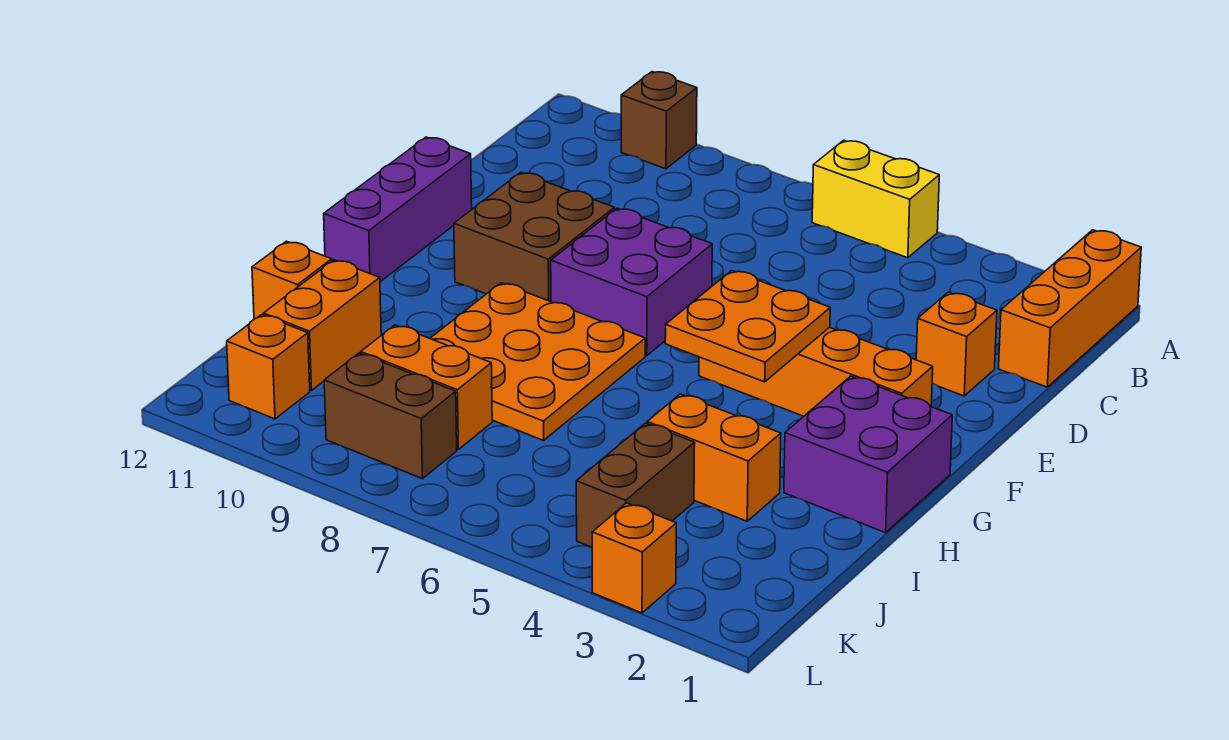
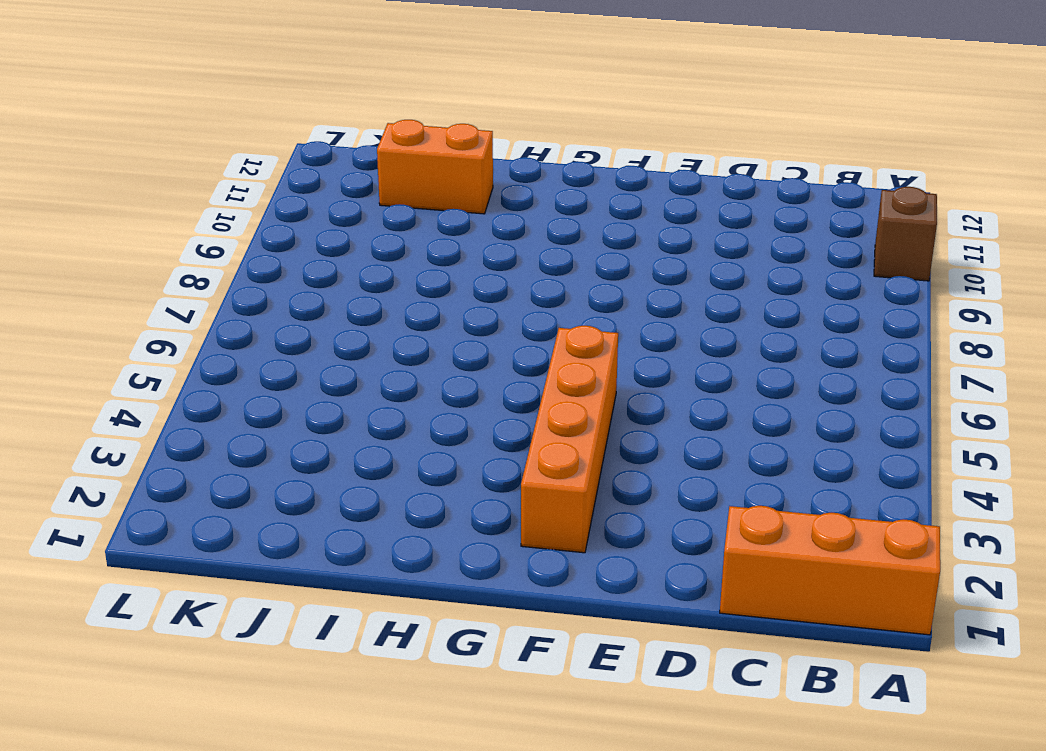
none -> yellow 1x2 brick [812,140,939,258]
none -> orange 1x1 brick [916,292,997,396]
none -> purple 2x2 brick [551,208,712,356]

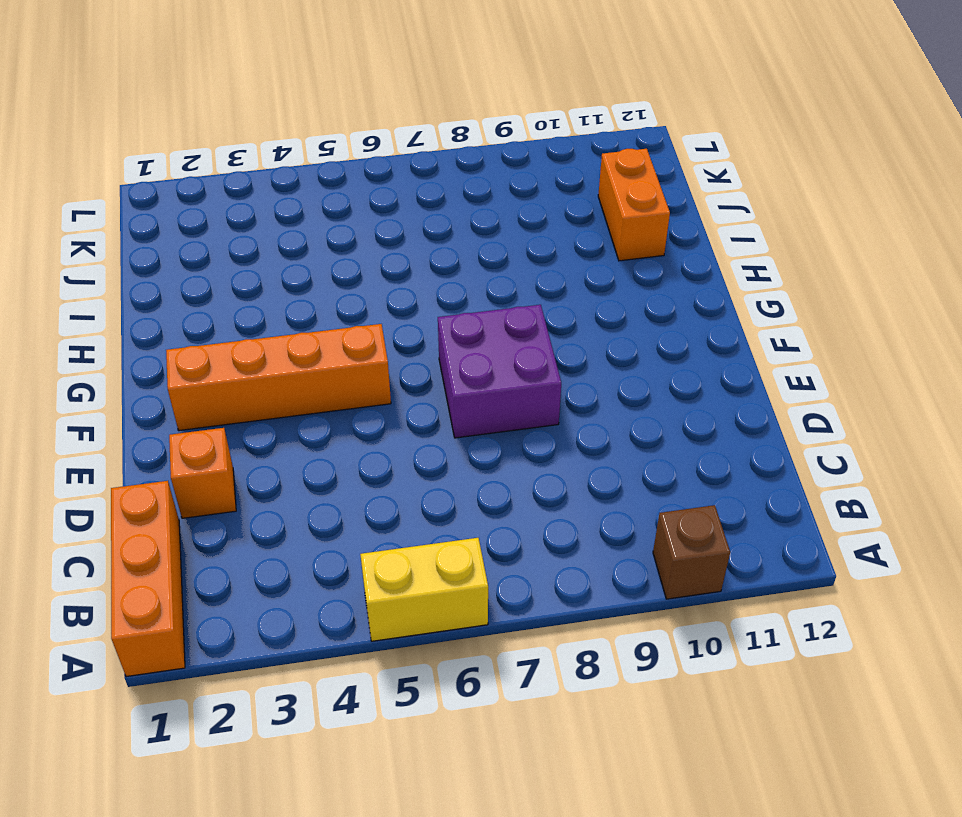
none -> brown 2x2 brick [454,172,614,302]
none -> purple 1x3 brick [324,137,472,282]
none -> purple 2x2 brick [784,376,952,533]

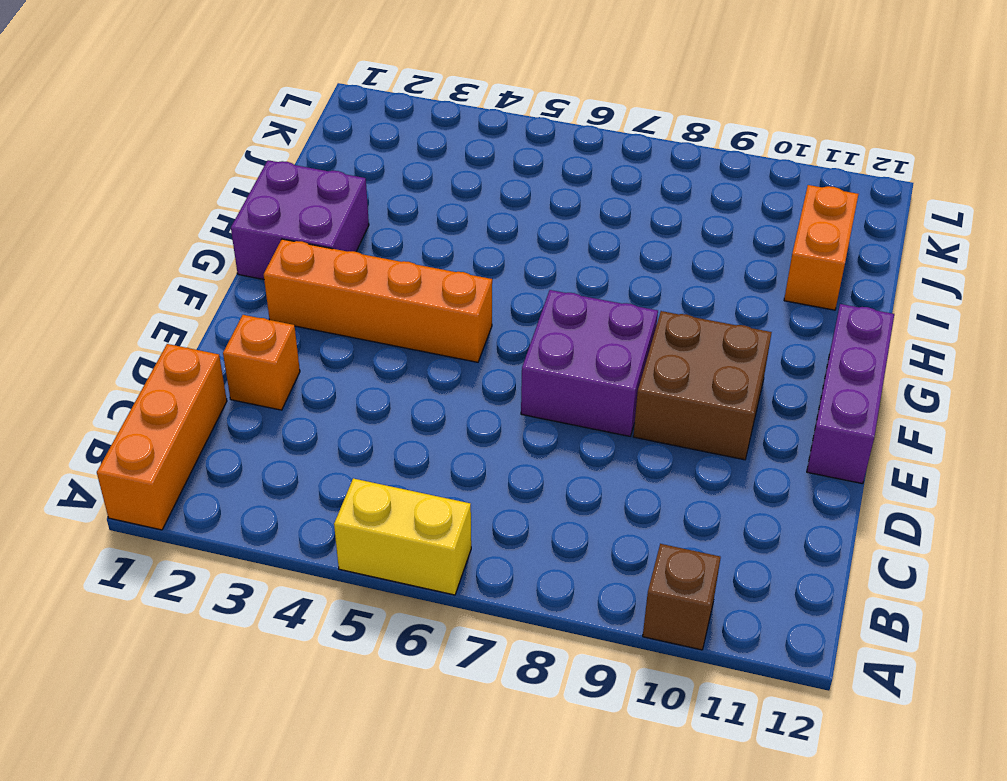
none -> orange 3x3 plate [430,283,645,440]
none -> orange 1x2 brick [647,394,781,521]
none -> orange 1x1 brick [252,241,332,319]

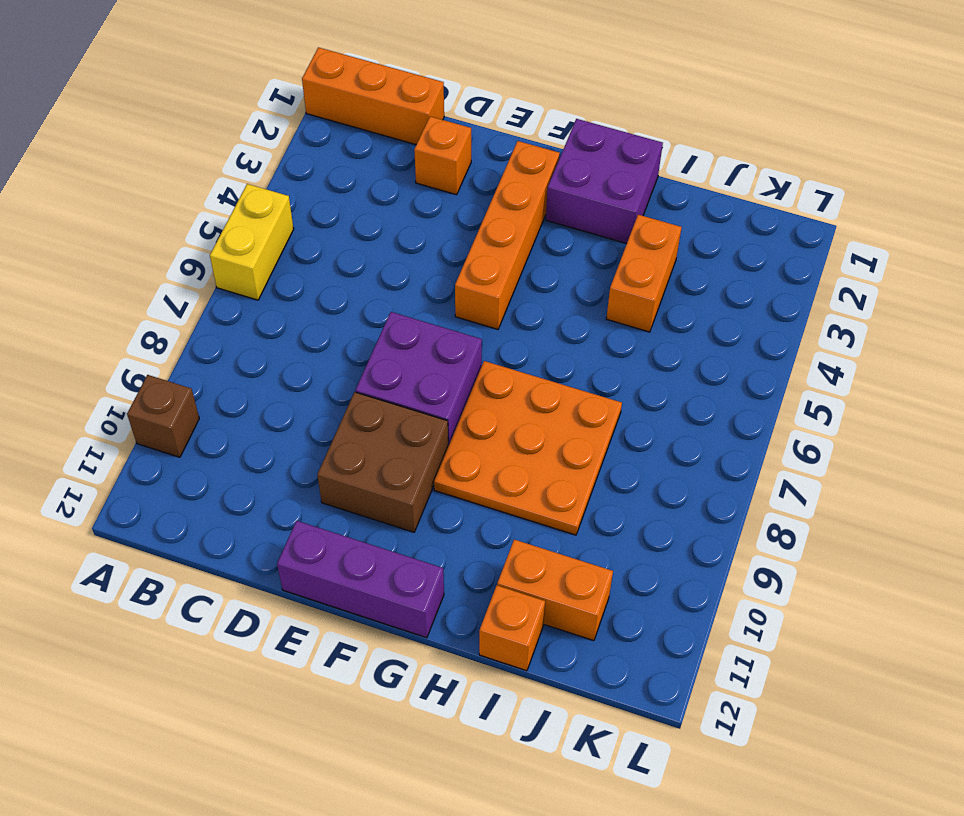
none -> brown 1x2 brick [576,423,695,547]
none -> orange 1x2 brick [361,325,492,449]
none -> brown 1x2 brick [324,353,457,479]

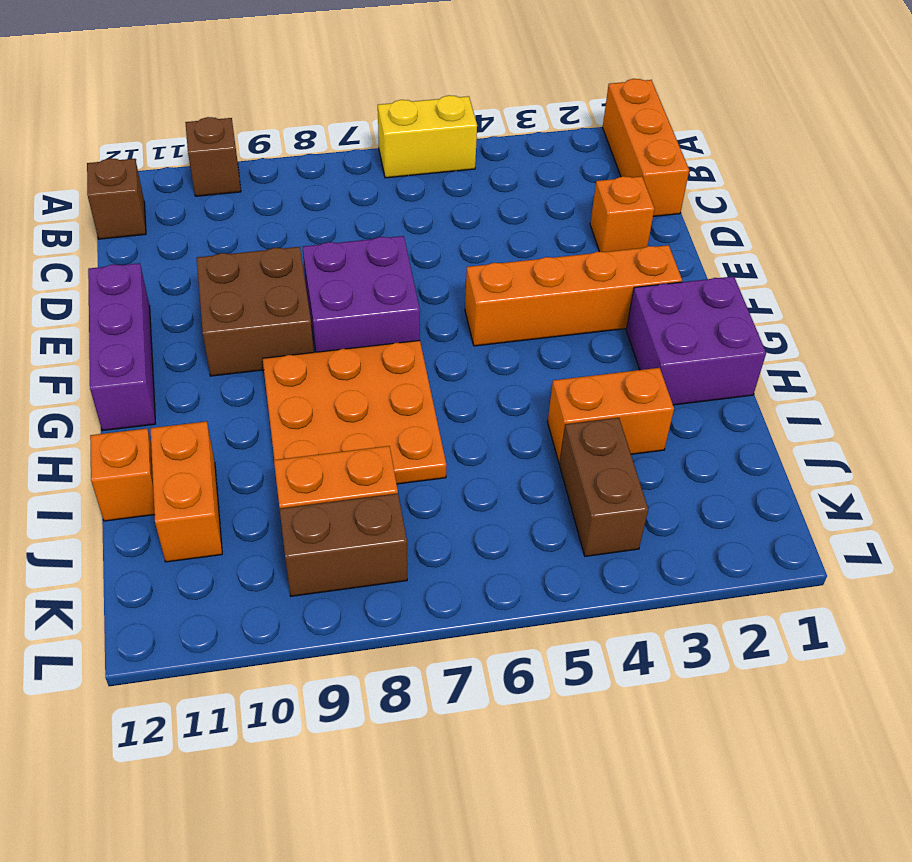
brown 1x1 brick [87,158,146,239] -> none
none -> orange 1x1 brick [227,315,310,419]
none -> orange 1x1 brick [592,503,676,613]
none -> orange 2x2 plate [665,270,830,382]

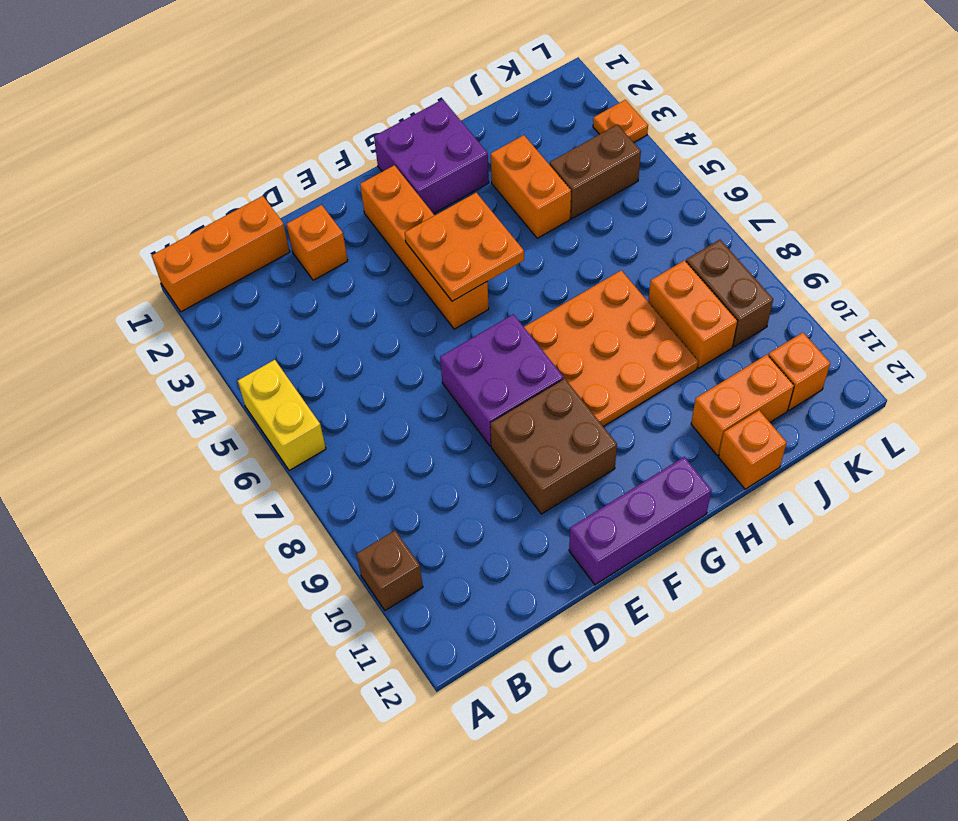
orange 1x1 plate [593,100,648,142] -> orange 1x1 brick [592,503,676,613]

